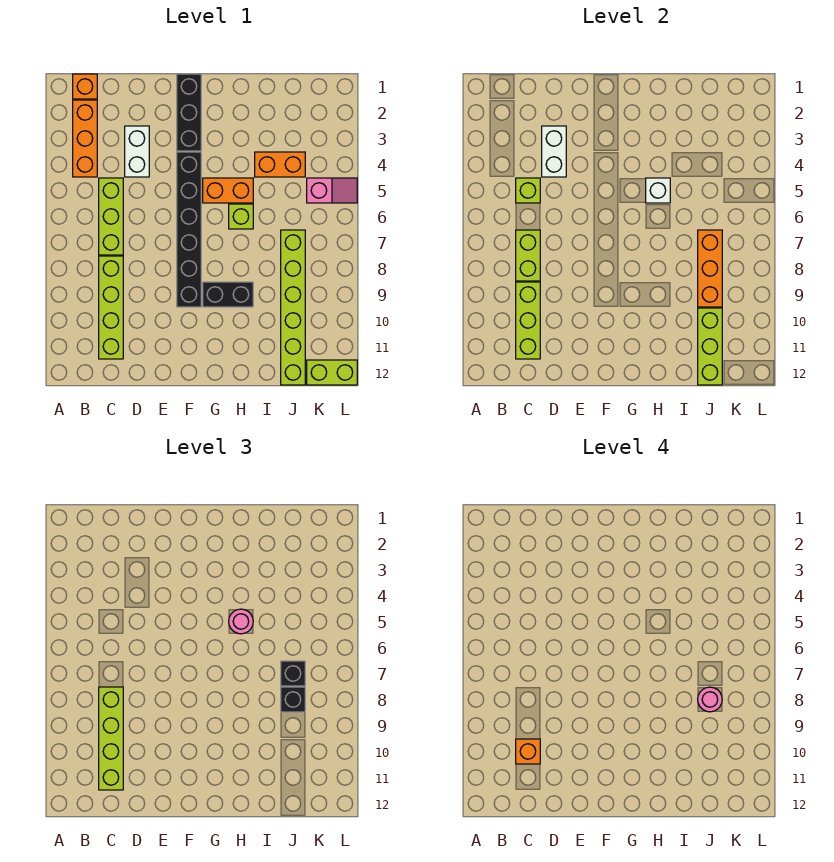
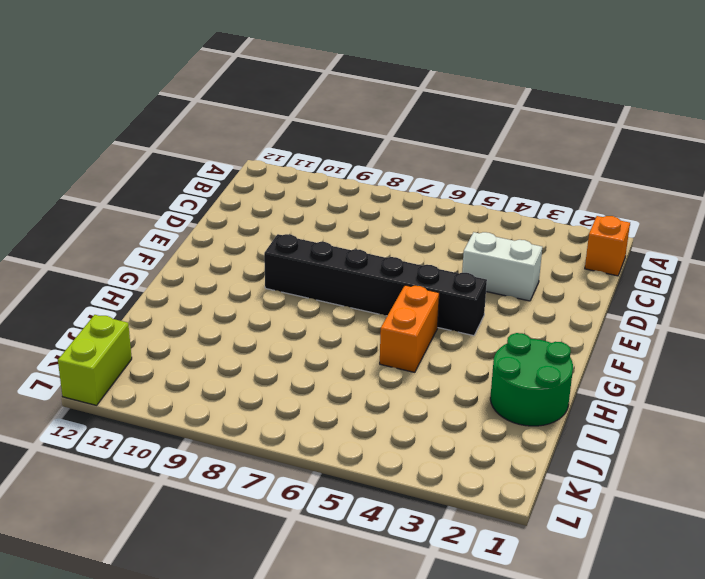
green 2x2 round brick [490,333,573,426] -> none
none -> orange 1x3 brick [73,100,97,177]
none -> lime 1x3 brick [99,178,123,255]
none -> lime 1x4 brick [99,256,123,359]

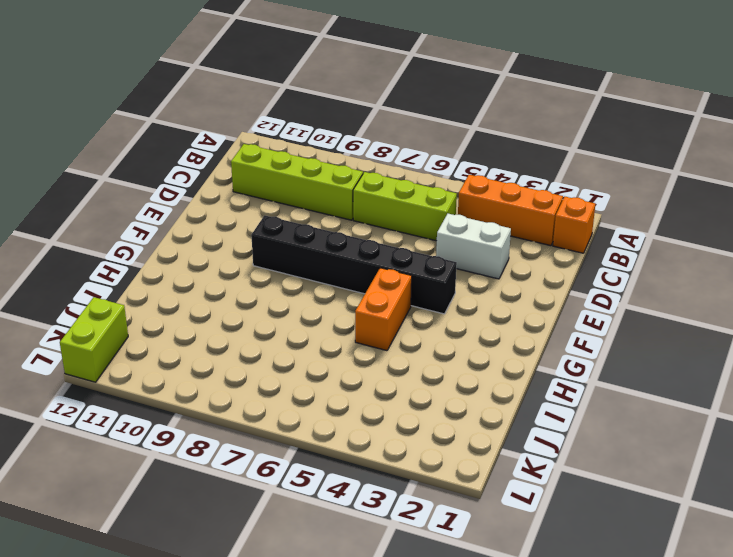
none -> black 1x3 brick [177,74,201,151]
none -> black 1x2 brick [203,282,253,307]
none -> lime 1x1 brick [229,204,253,229]

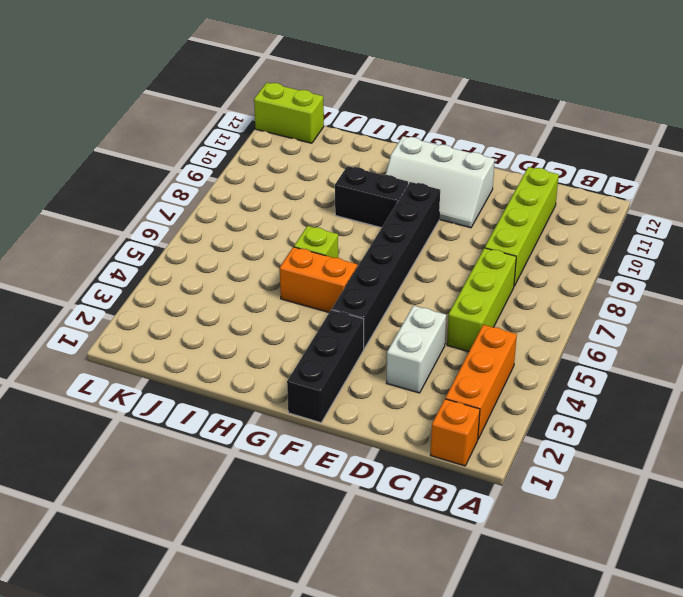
white 2x3 slope [385,136,495,228] -> none
none -> orange 1x2 brick [255,152,305,177]
none -> lime 1x6 brick [281,230,305,385]
none -> pink 1x2 slope [307,178,357,203]

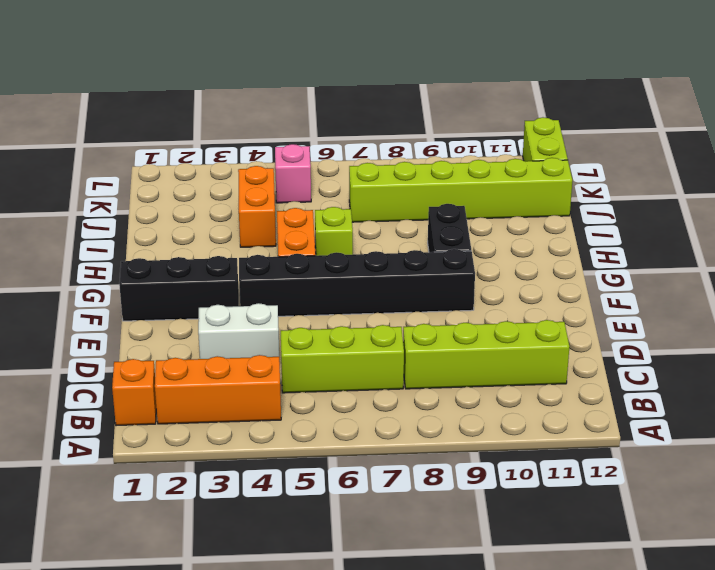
none -> lime 1x1 brick [516,178,540,203]
none -> lime 1x2 brick [516,230,540,281]
none -> lime 1x3 brick [516,282,540,359]

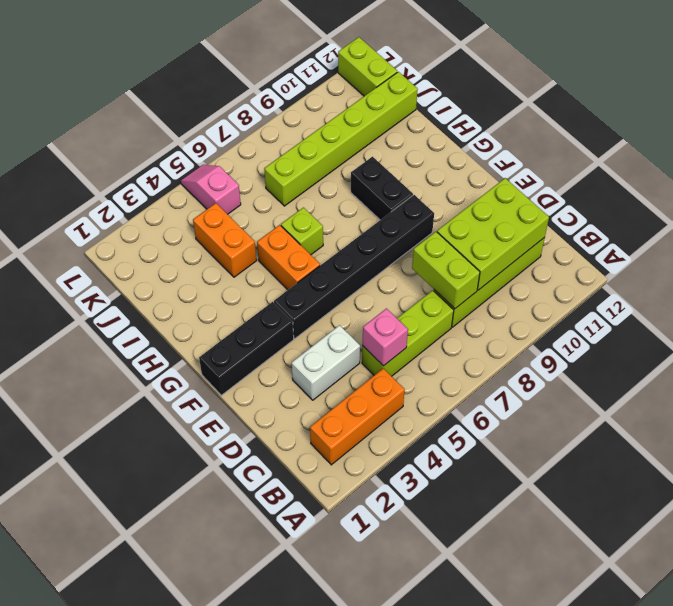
pink 1x1 brick [362,309,408,366] -> lime 1x1 brick [516,178,540,203]
lime 1x2 brick [412,232,480,309] -> lime 1x2 brick turned to [516,230,540,281]
lime 2x3 brick [437,178,549,290] -> lime 1x3 brick [516,282,540,359]
none -> orange 1x1 brick [73,74,97,99]
none -> white 1x2 brick [542,126,566,177]
none -> white 1x1 brick [646,178,670,203]

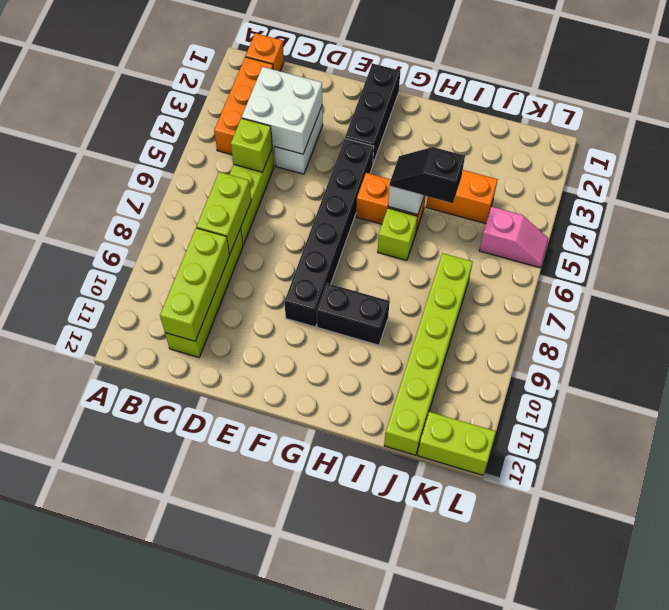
white 2x2 brick [242,67,322,154] -> white 1x2 brick [542,126,566,177]
black 1x2 slope [390,147,465,203] -> pink 1x1 round brick [229,609,253,634]
none -> orange 1x3 brick [698,230,722,307]
none -> lime 1x3 brick [698,308,722,385]
none -> lime 1x4 brick [99,687,123,790]

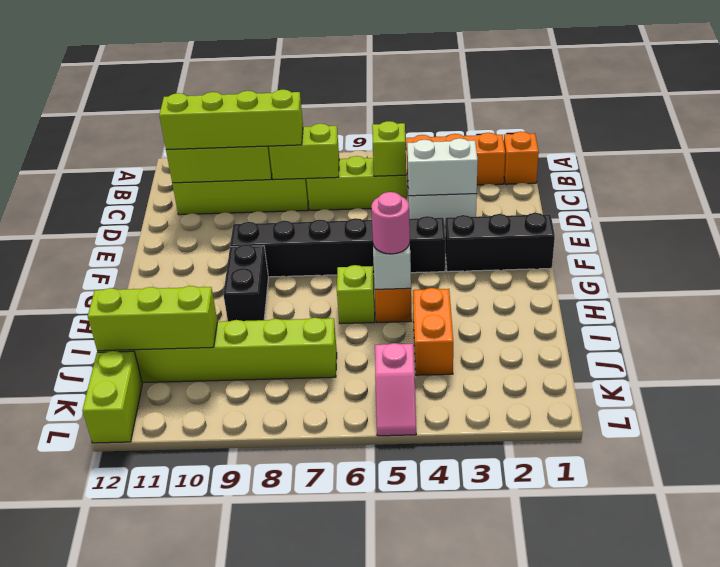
none -> orange 1x3 brick [698,230,722,307]
none -> black 1x1 brick [281,661,305,686]
none -> black 1x1 brick [281,687,305,712]

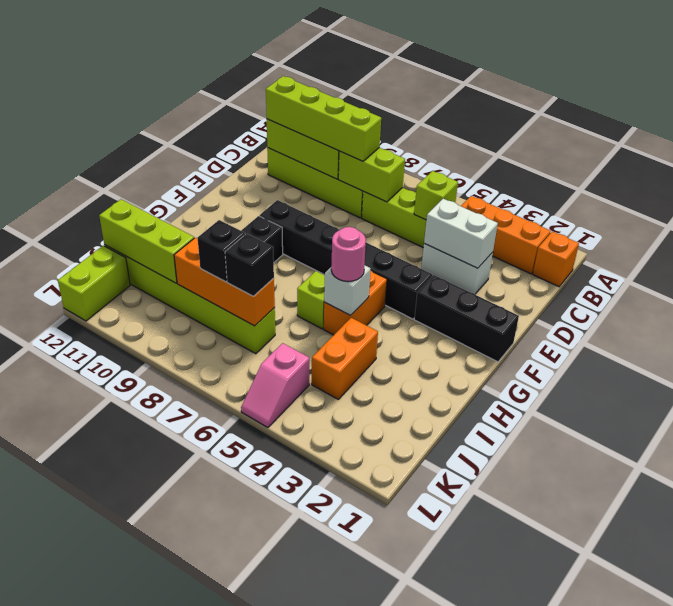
none -> orange 1x1 brick [516,739,540,764]
none -> pink 1x1 round brick [698,687,722,712]

